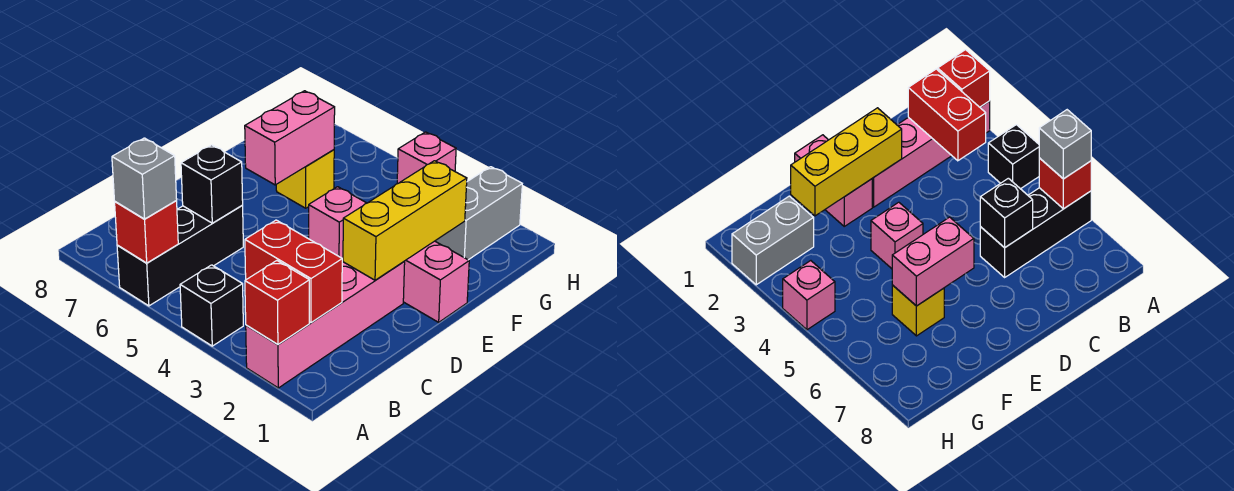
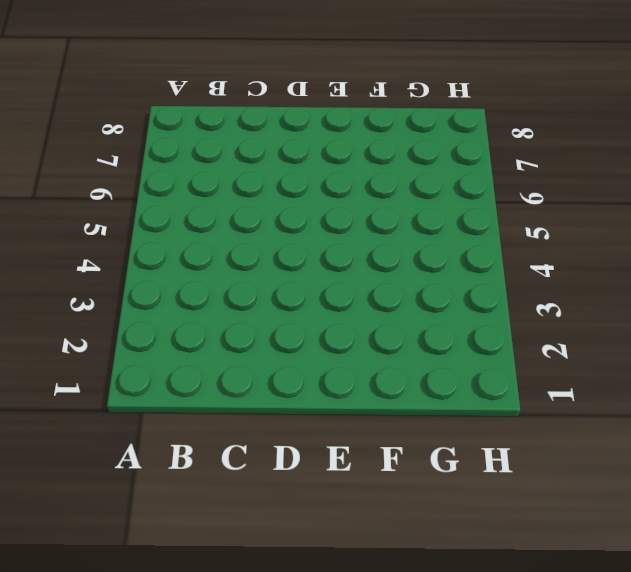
none -> pink 1x4 brick [246,262,405,388]
none -> black 1x1 brick [180,265,243,346]
none -> black 1x3 brick [117,206,243,306]

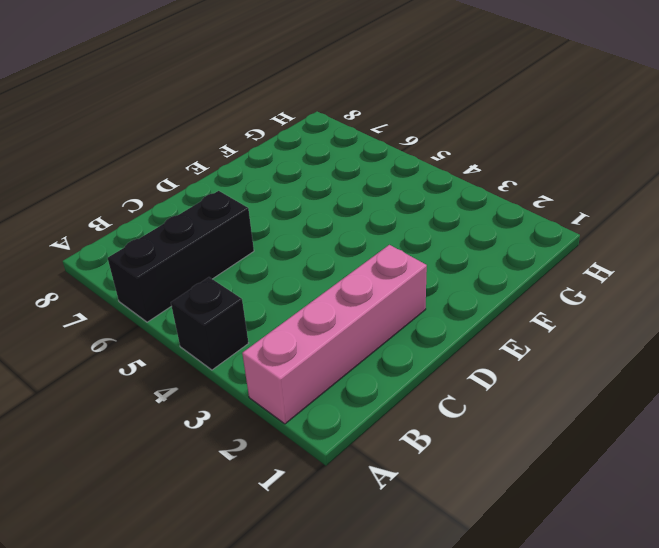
none -> pink 1x2 brick [403,241,469,322]
none -> pink 1x1 brick [309,187,366,262]
none -> yellow 1x1 brick [276,150,334,208]

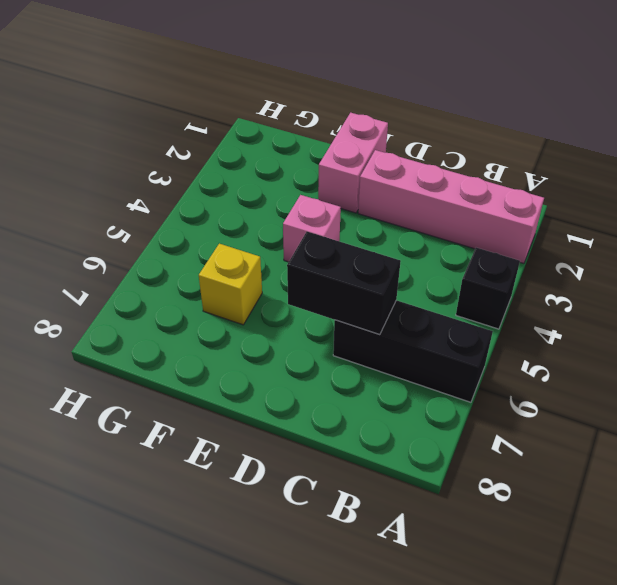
black 1x2 brick [287,231,401,335] -> black 1x1 brick [181,145,243,223]
none -> grey 1x2 brick [435,167,522,260]
none -> pink 1x1 brick [397,132,456,184]
none -> red 1x1 brick [245,261,309,344]

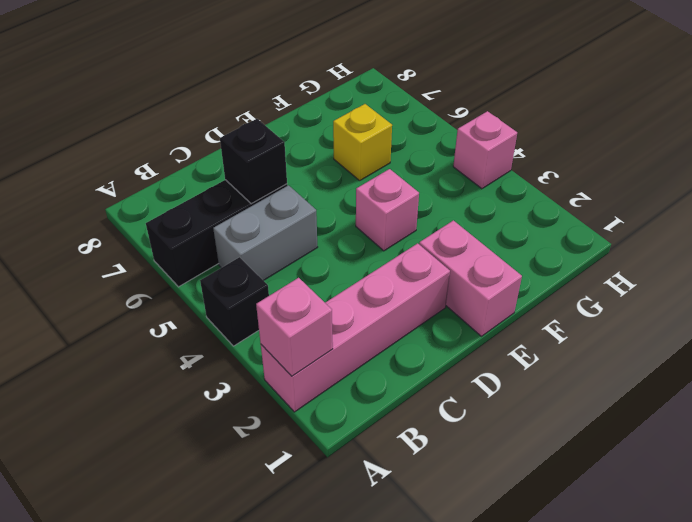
pink 1x1 brick [256,278,333,376] -> red 1x1 brick [245,261,309,344]
grey 1x2 brick [213,185,318,281] -> grey 1x2 brick moved to [435,167,522,260]
none -> red 1x1 brick [115,201,178,263]
none -> red 1x2 brick [245,220,342,323]
none -> yellow 1x3 brick [343,161,467,280]

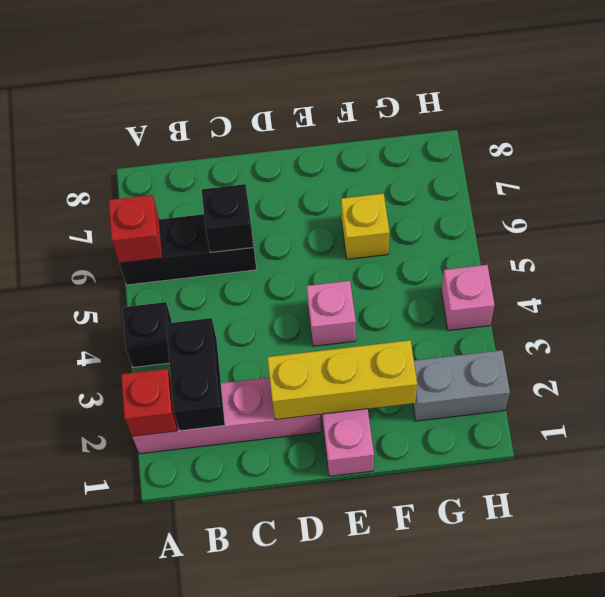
black 1x2 brick [166,318,225,431] -> red 1x2 brick [245,220,342,323]
none -> pink 1x2 brick [245,91,335,185]
none -> grey 1x1 brick [112,138,177,219]

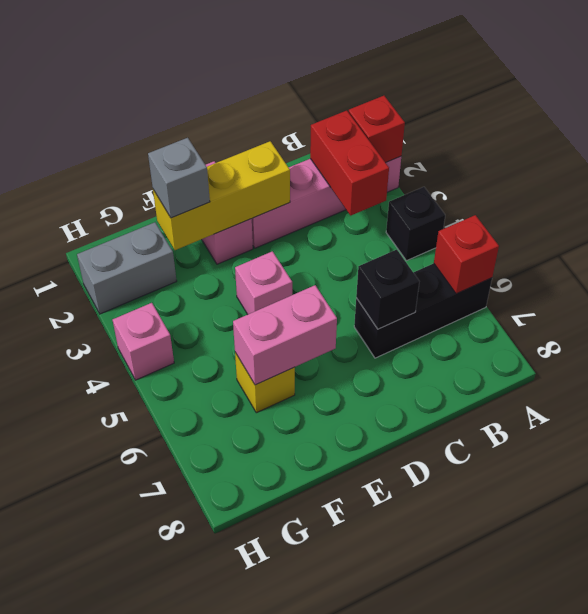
grey 1x1 brick [148,138,210,218] -> grey 1x1 brick moved to [112,138,177,219]

